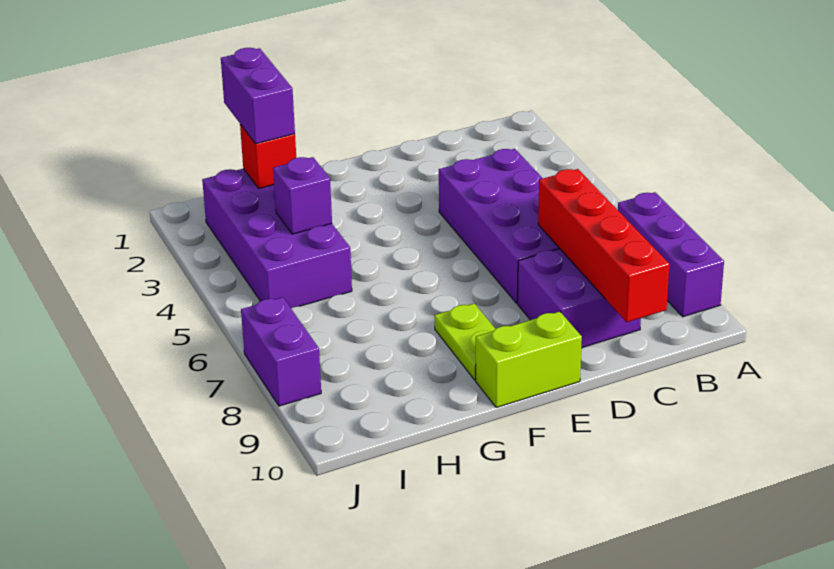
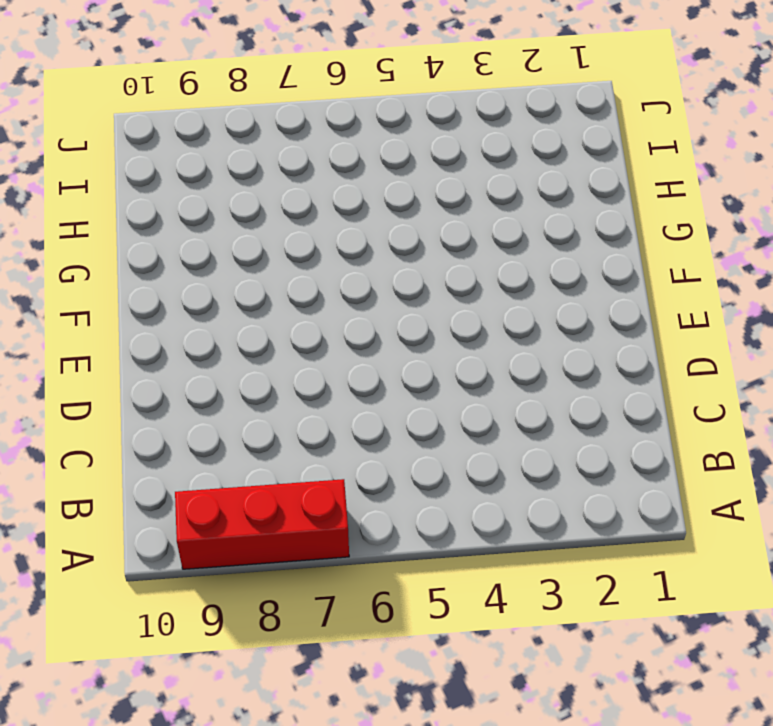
red 1x3 brick [175,479,349,569] -> purple 1x3 brick [618,192,724,317]
none -> purple 2x4 brick [439,149,560,304]
none -> purple 2x2 brick [518,249,641,348]

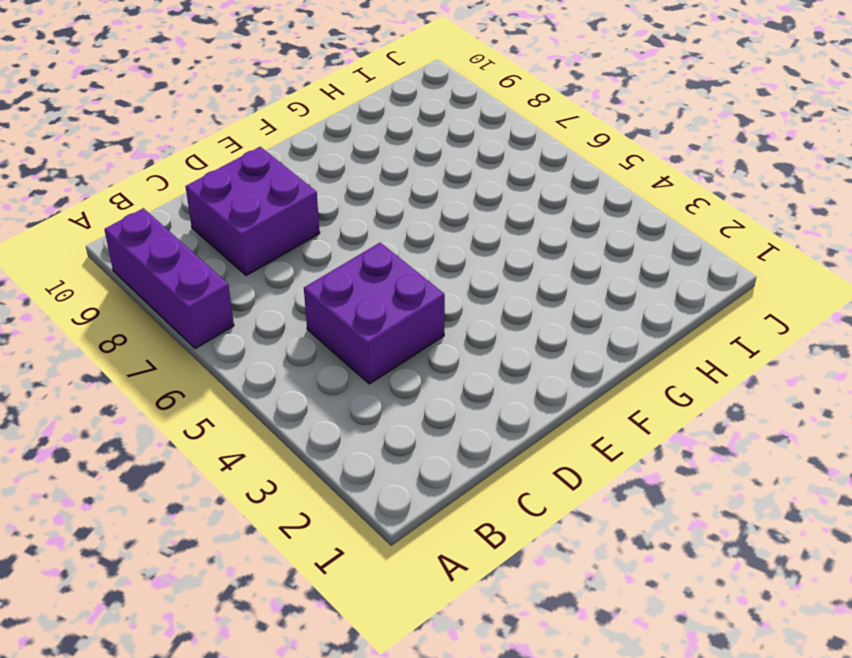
purple 2x2 brick [304,243,445,384] -> purple 2x4 brick [439,149,560,304]
none -> lime 1x2 brick [476,311,582,408]
none -> lime 1x2 plate [435,303,495,380]

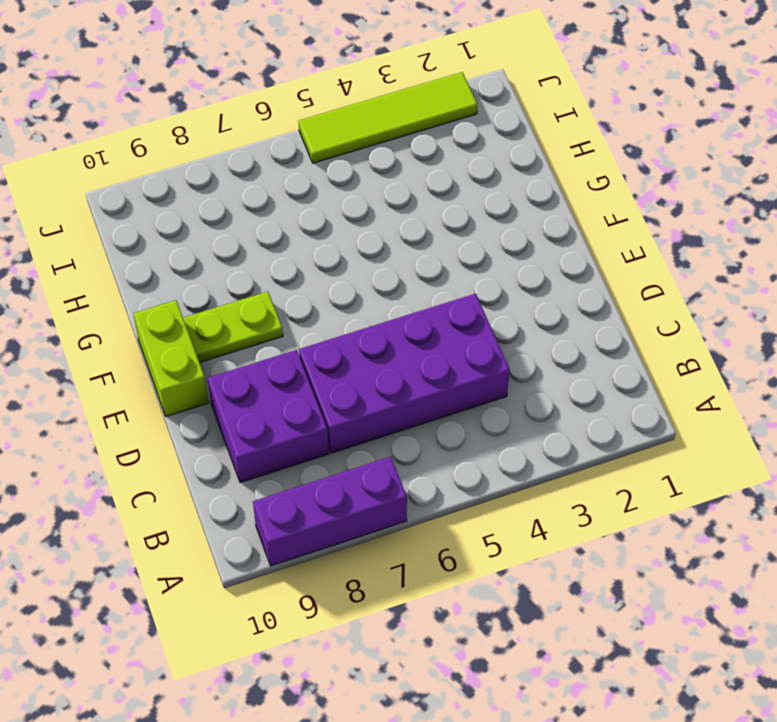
lime 1x4 tile [298,72,477,163] -> none
none -> purple 2x4 brick [202,169,352,308]
none -> purple 1x2 brick [241,297,321,406]

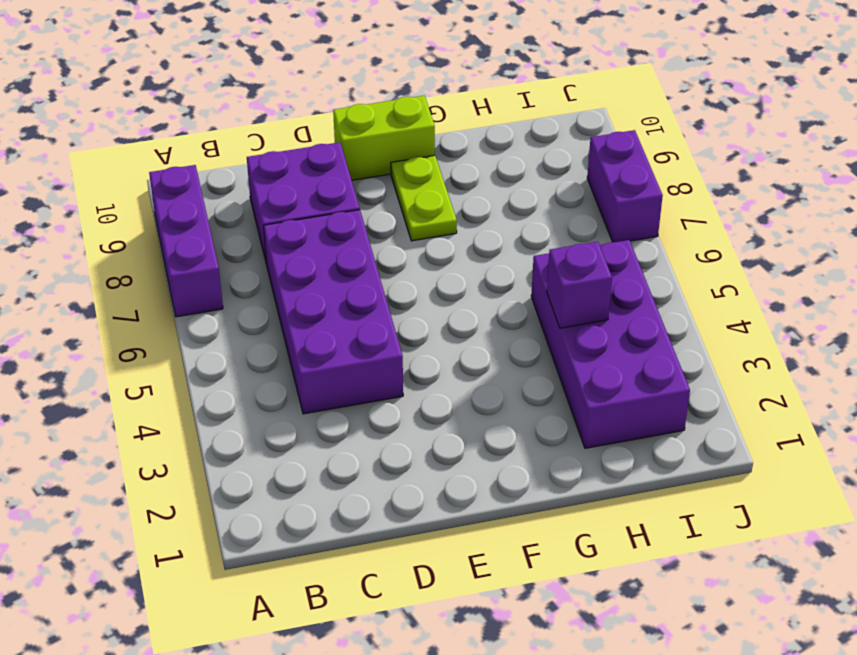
none -> red 1x4 brick [538,169,669,322]
none -> red 1x1 brick [240,124,296,189]

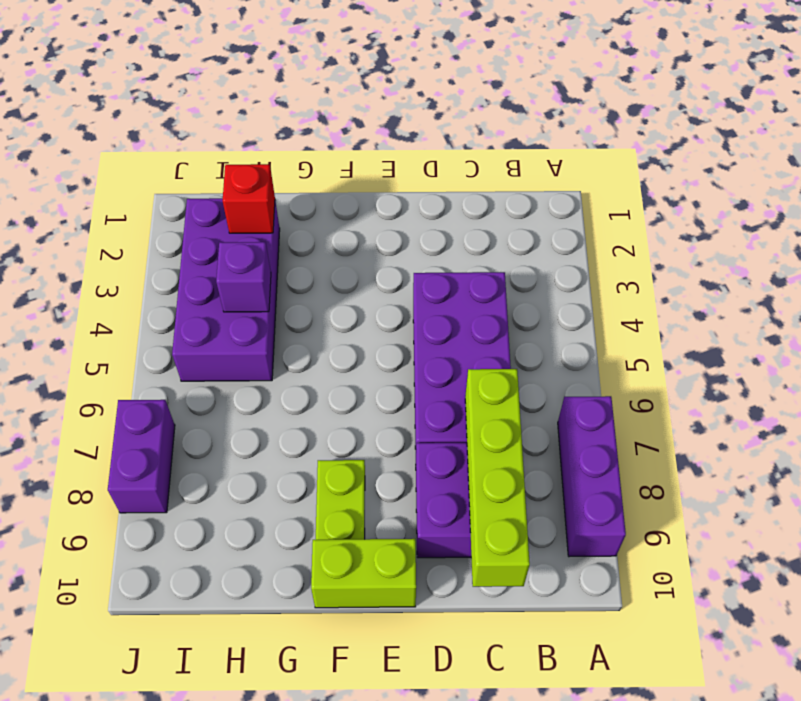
lime 1x4 brick [465,369,530,587] -> red 1x4 brick [538,169,669,322]
none -> purple 1x2 brick [221,48,295,144]

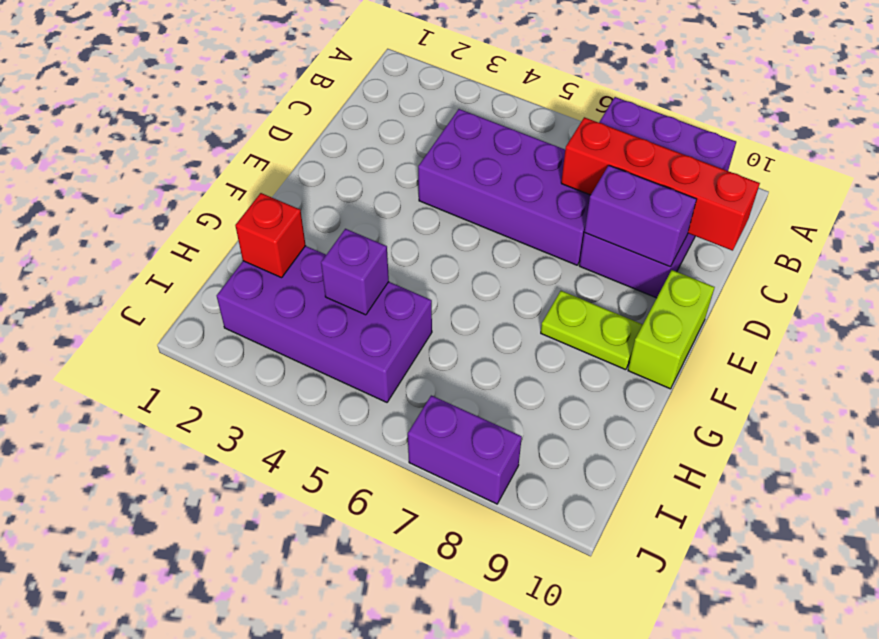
purple 1x2 brick [585,165,696,267] -> purple 1x2 brick moved to [221,48,295,144]

